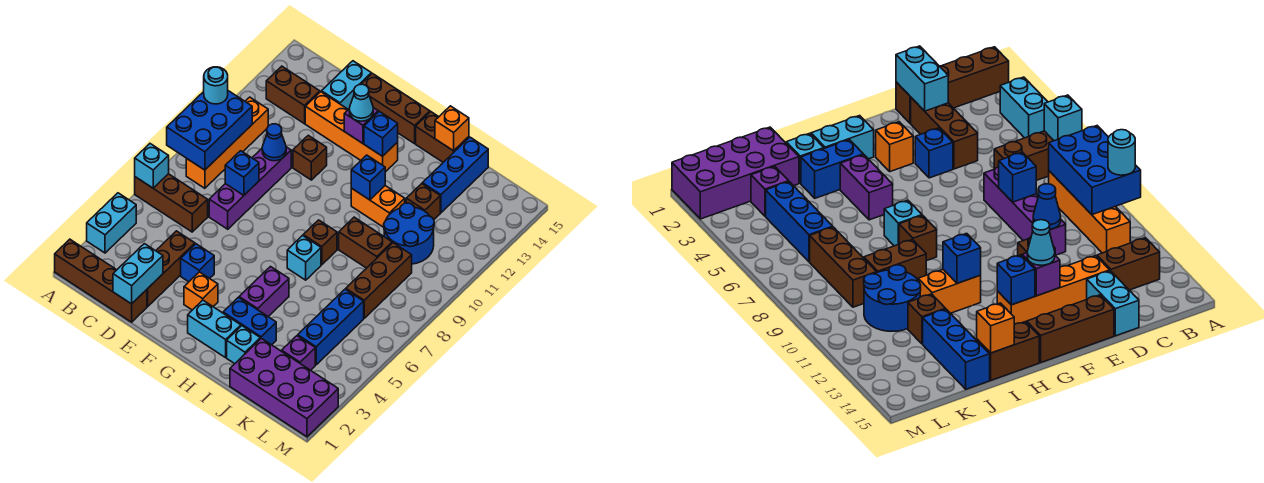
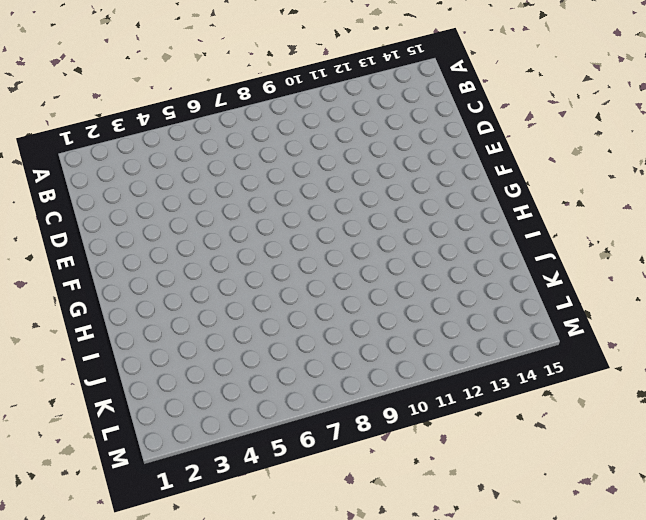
none -> brown 1x4 brick [55,239,147,322]
none -> cyan 1x2 brick [87,193,136,253]
none -> brown 1x3 brick [135,174,208,232]
none -> orange 1x4 brick [186,97,268,188]

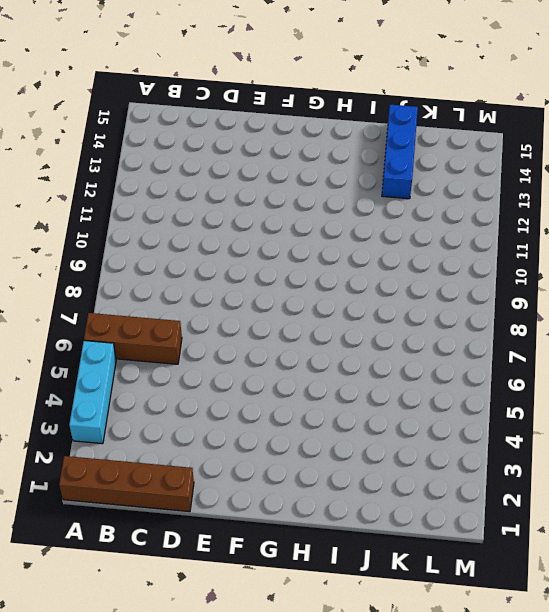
cyan 1x3 brick [69,341,116,444] -> cyan 1x2 brick [87,193,136,253]
none -> orange 1x4 brick [186,97,268,188]
none -> brown 1x2 brick [266,66,320,124]
none -> brown 1x3 brick [147,231,195,307]
none -> purple 1x4 brick [209,147,291,229]

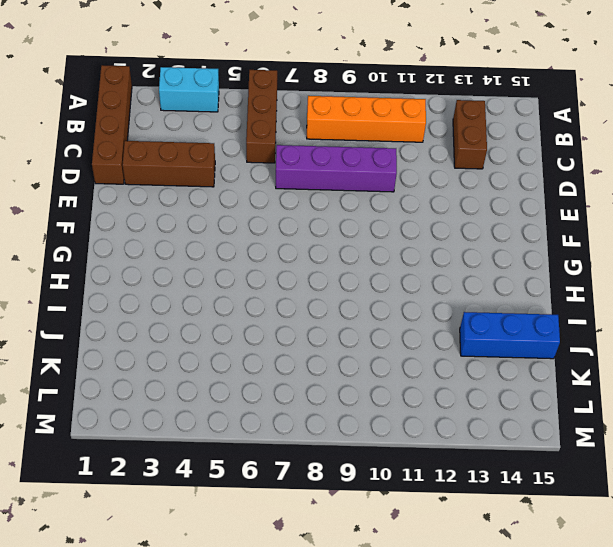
none -> orange 1x4 brick [305,92,398,172]
none -> cyan 1x2 brick [322,61,371,109]
none -> blue 1x1 brick [181,244,214,282]
none -> brown 1x1 brick [293,135,327,180]

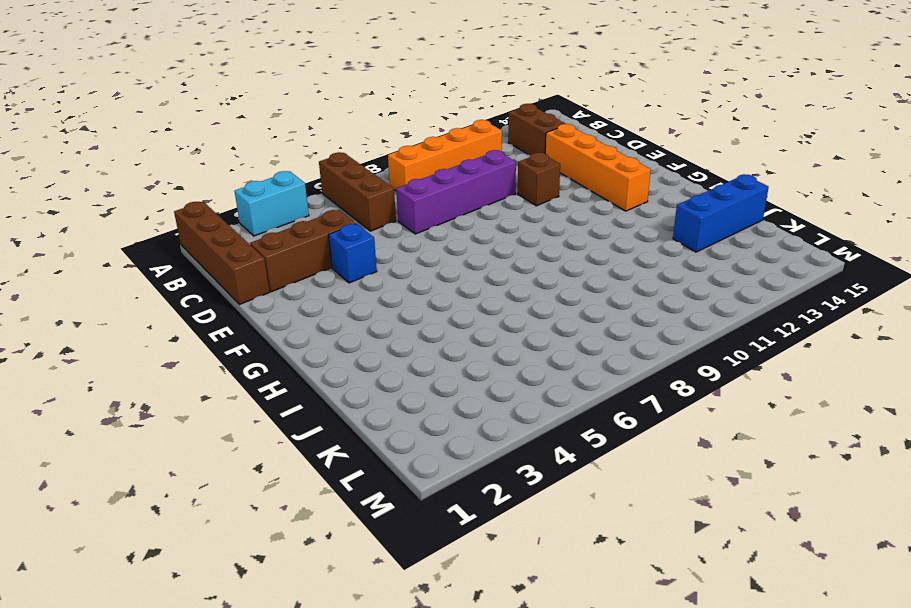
none -> cyan 1x2 brick [322,61,371,109]
none -> brown 1x3 brick [362,73,430,144]
none -> orange 1x1 brick [184,272,218,310]
none -> cyan 1x2 brick [188,300,241,358]

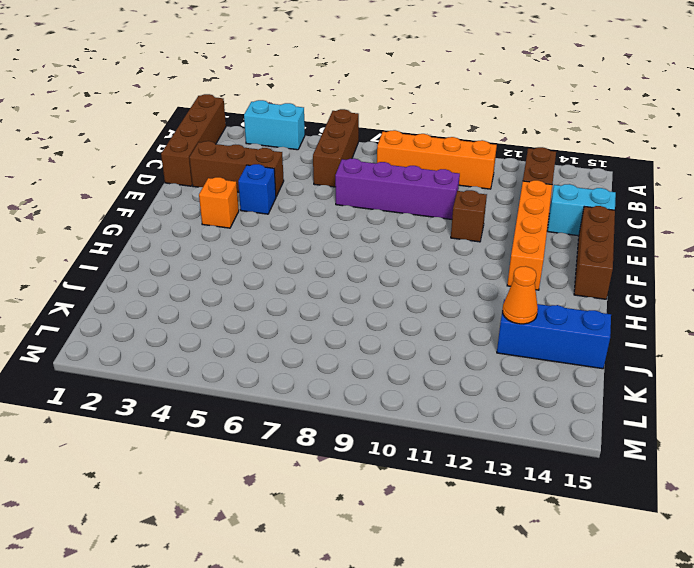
orange 1x1 cone [502,266,538,324] -> none
none -> cyan 1x2 brick [188,300,241,358]
none -> blue 1x2 brick [223,297,276,345]
none -> purple 1x2 brick [239,267,289,316]
none -> cyan 1x1 brick [287,236,321,280]

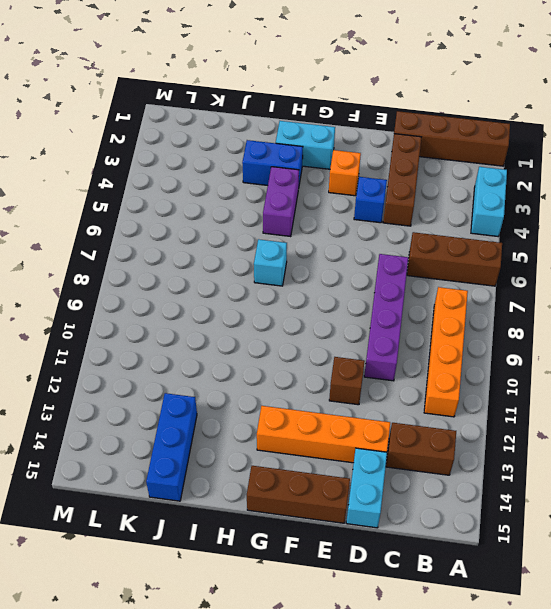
none -> brown 1x1 brick [303,220,337,265]
none -> orange 1x2 brick [351,186,405,227]
none -> brown 1x2 brick [416,112,469,162]
none -> cyan 1x1 brick [227,326,260,364]

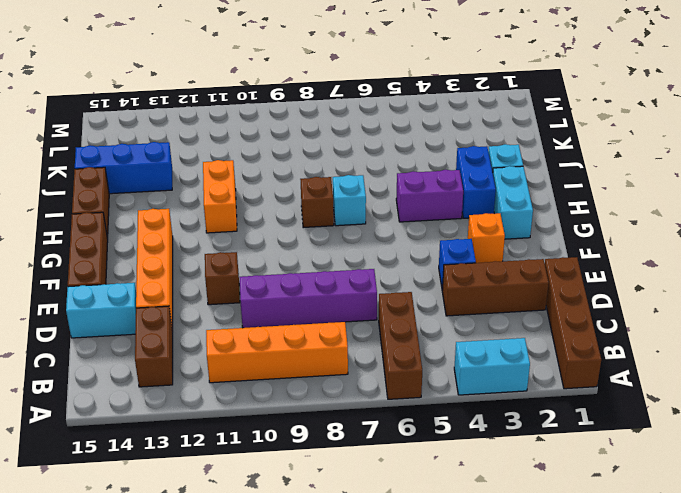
none -> brown 1x2 brick [339,217,392,268]
none -> purple 2x4 brick [230,338,338,437]
none -> blue 2x2 round brick [384,203,434,264]
none -> brown 1x1 brick [406,184,440,219]

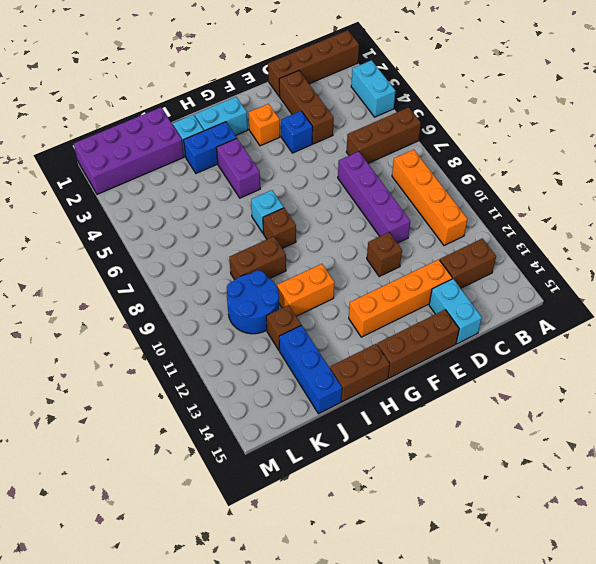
none -> purple 1x1 brick [282,336,315,370]
none -> blue 1x3 brick [298,289,364,365]
none -> brown 1x3 brick [346,243,412,318]
none -> cyan 1x1 brick [135,144,169,188]

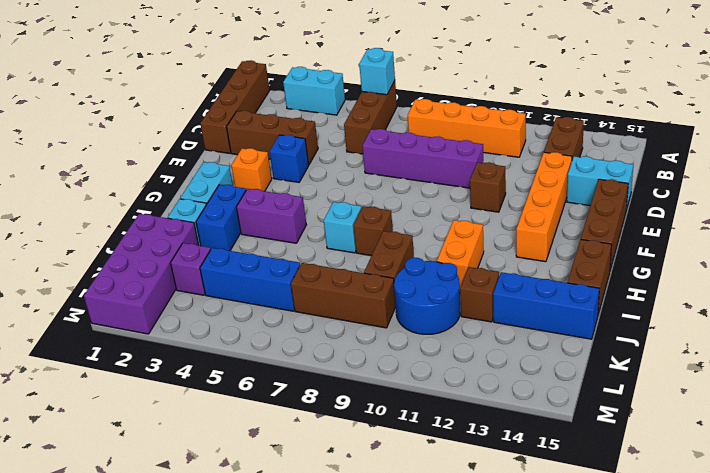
none -> blue 2x3 brick [167,91,252,170]
none -> cyan 1x2 brick [113,244,163,304]
none -> blue 1x1 brick [225,151,259,195]
none -> blue 1x1 cone [262,124,286,161]

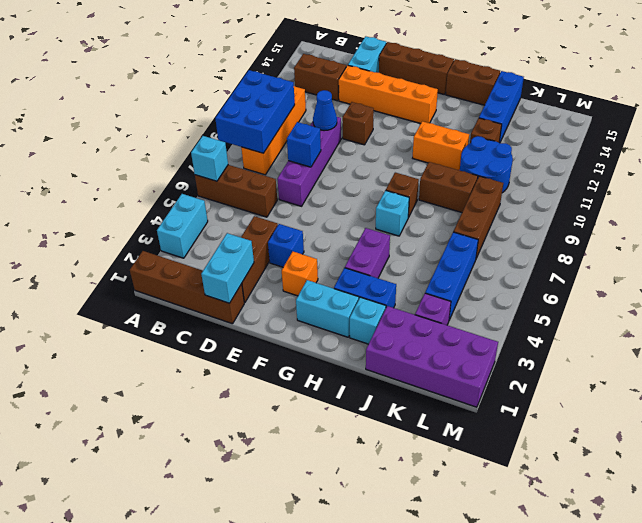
none -> purple 1x1 brick [344,108,378,143]
none -> blue 1x1 brick [364,111,398,156]
none -> blue 1x1 brick [351,155,385,200]
none -> orange 1x1 brick [435,106,469,151]

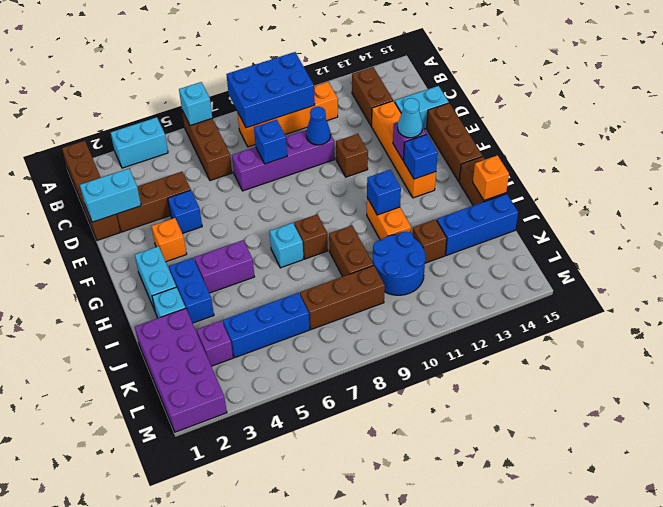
none -> cyan 1x1 round brick [204,67,228,104]

